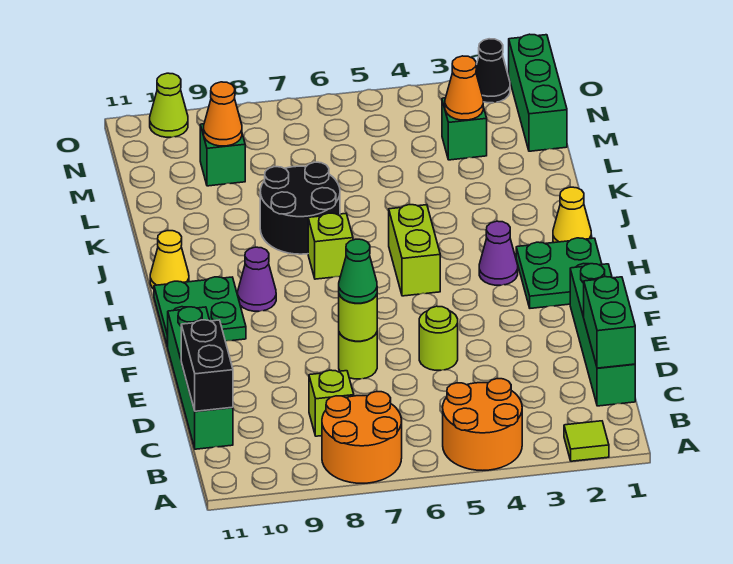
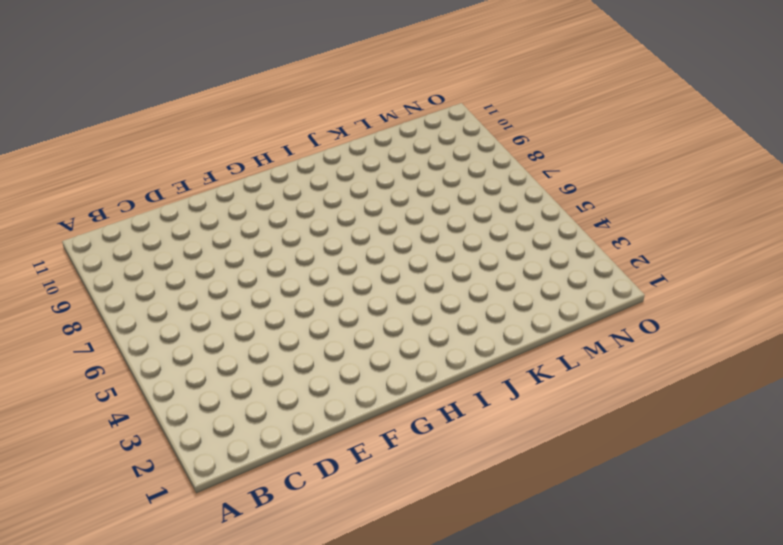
none -> lime 1x1 tile [564,421,609,461]
none -> orange 2x2 round brick [443,379,522,470]
none -> orange 2x2 round brick [322,391,402,483]

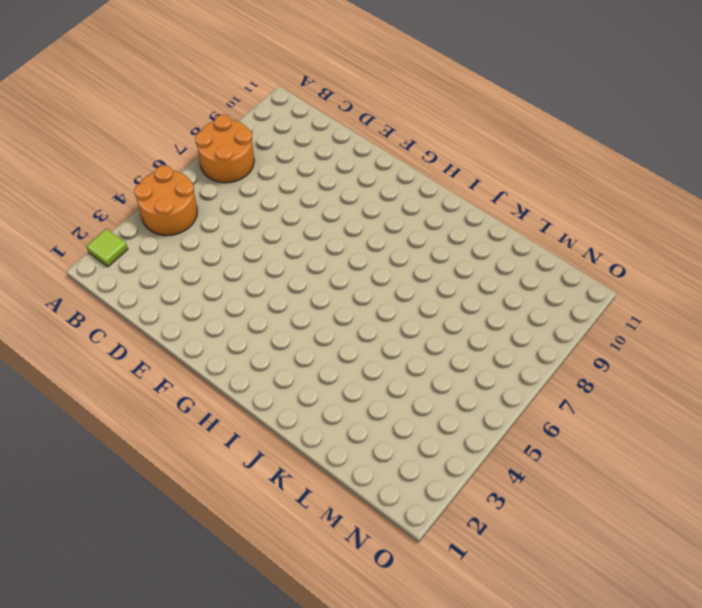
none -> green 1x4 brick [570,264,635,406]
none -> lime 1x1 brick [309,370,354,436]
none -> green 1x4 brick [167,307,233,449]

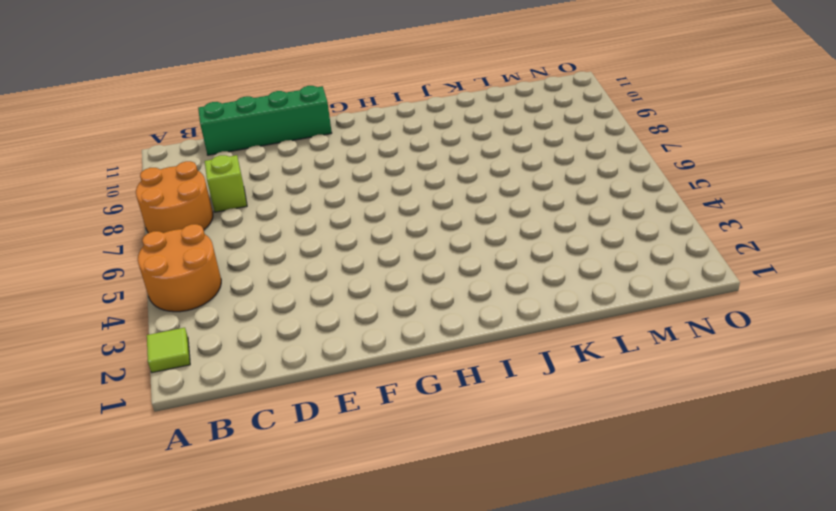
none -> green 1x4 brick [570,264,635,406]
none -> lime 1x1 round brick [419,306,458,370]
none -> lime 1x1 round brick [339,332,377,379]

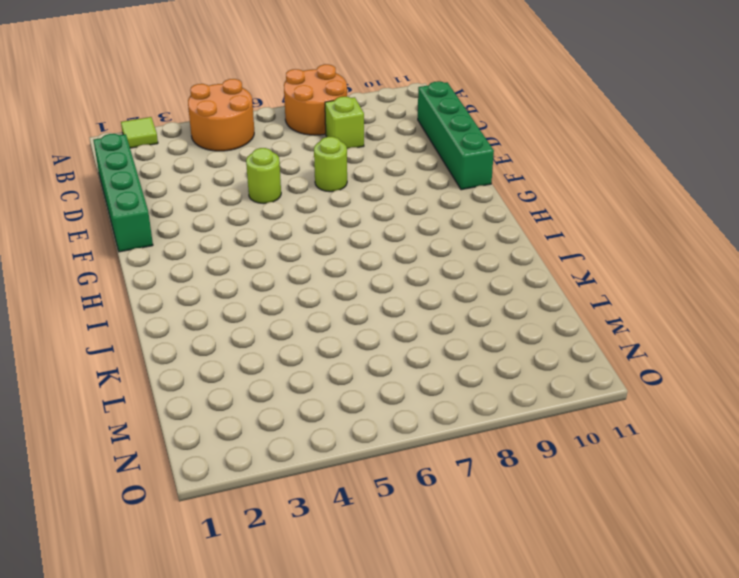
none -> green 2x2 plate [516,238,602,308]
none -> green 2x2 plate [154,277,246,347]
none -> purple 1x1 cone [479,221,518,285]

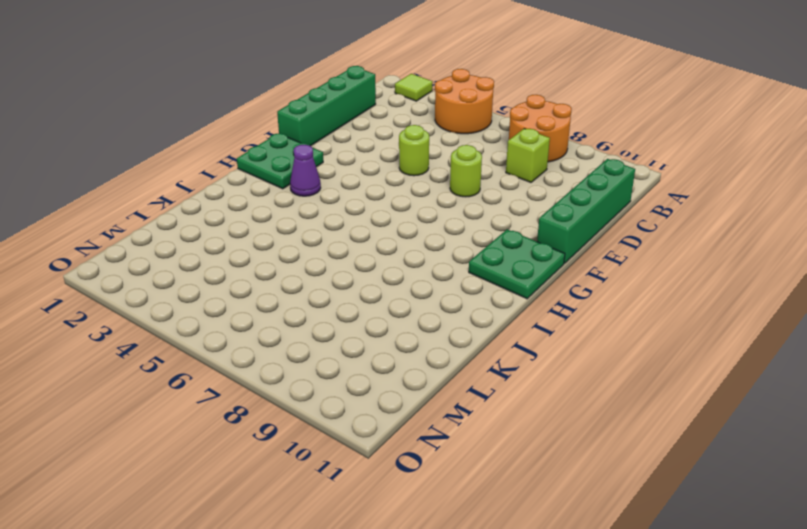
none -> lime 1x2 brick [389,205,440,296]
none -> purple 1x1 cone [238,247,276,311]
none -> yellow 1x1 cone [553,187,591,243]

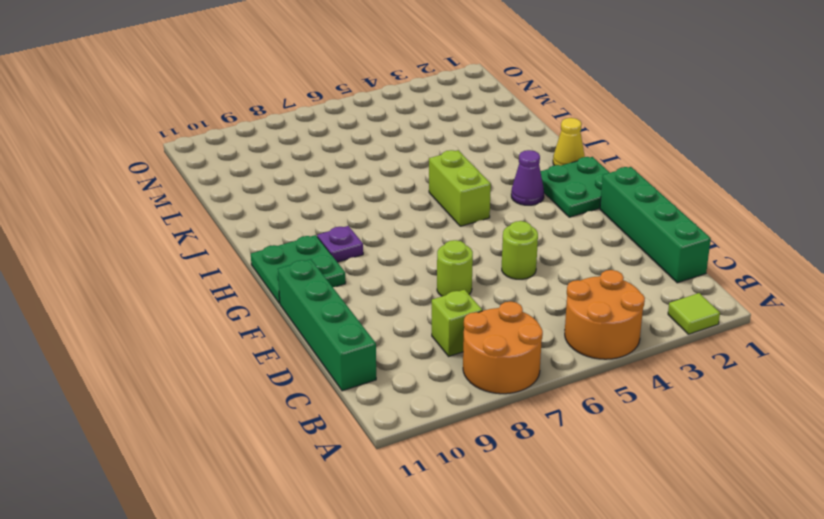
purple 1x1 plate [317,226,363,262] -> purple 1x1 cone [238,247,276,311]
none -> lime 1x1 brick [308,213,353,279]
none -> yellow 1x1 cone [150,231,189,289]
none -> black 2x2 round brick [260,162,340,254]

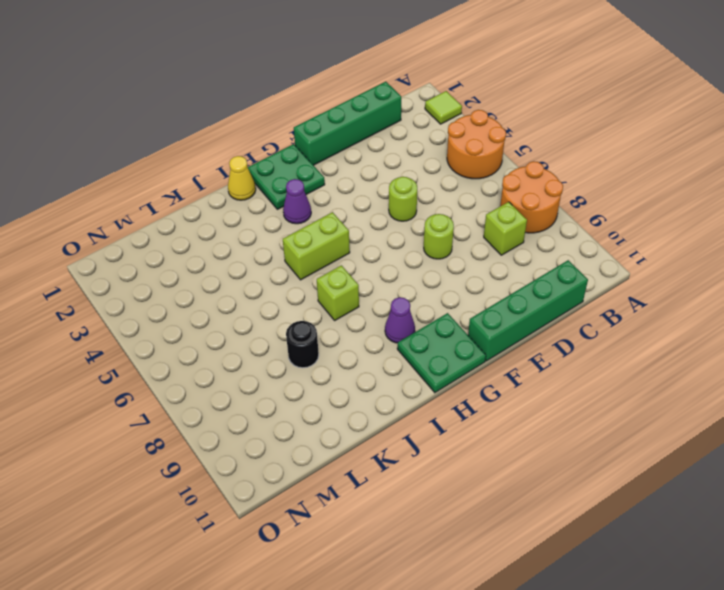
black 1x1 round brick [286,321,319,368] -> black 2x2 round brick [260,162,340,254]
none -> yellow 1x1 cone [150,231,189,289]
none -> green 1x3 brick [509,34,567,151]
none -> green 1x1 brick [442,98,487,160]

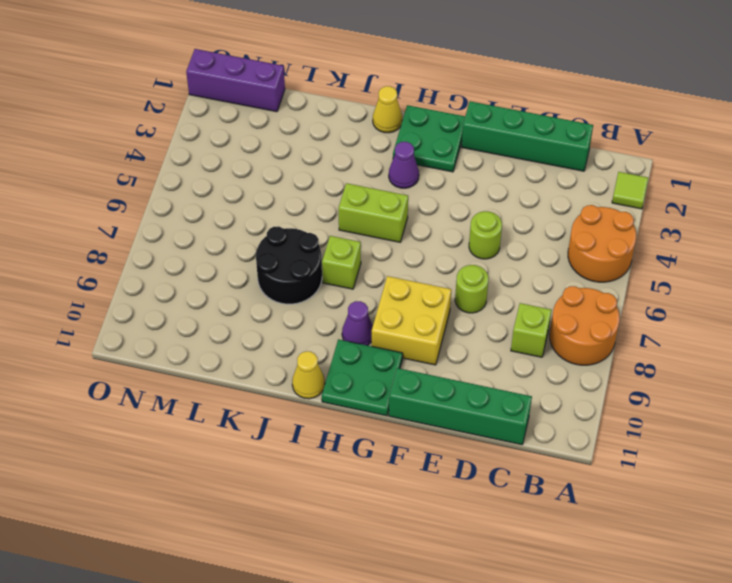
yellow 2x2 brick [372,276,451,365] -> none
purple 1x3 brick [186,49,285,112] -> green 1x3 brick [509,34,567,151]
none -> green 1x1 brick [442,98,487,160]
none -> green 1x1 brick [200,124,245,186]
none -> black 1x1 cone [476,39,510,103]

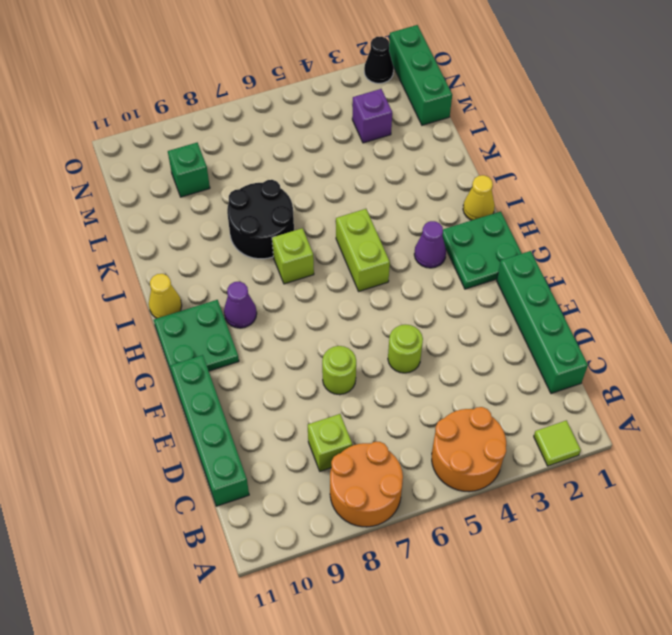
purple 1x1 brick [352,89,392,143] -> green 1x1 brick [442,98,487,160]
none -> lime 1x1 cone [150,73,188,137]
none -> green 1x2 brick [584,277,635,368]
none -> black 1x2 brick [181,320,233,411]

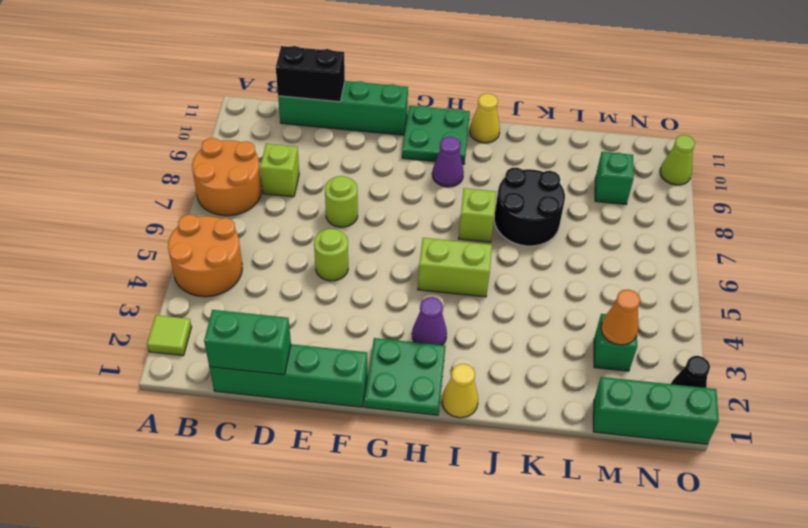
none -> lime 1x1 round brick [339,294,377,341]
none -> orange 1x1 cone [204,82,242,146]
none -> green 1x1 cone [339,239,377,303]

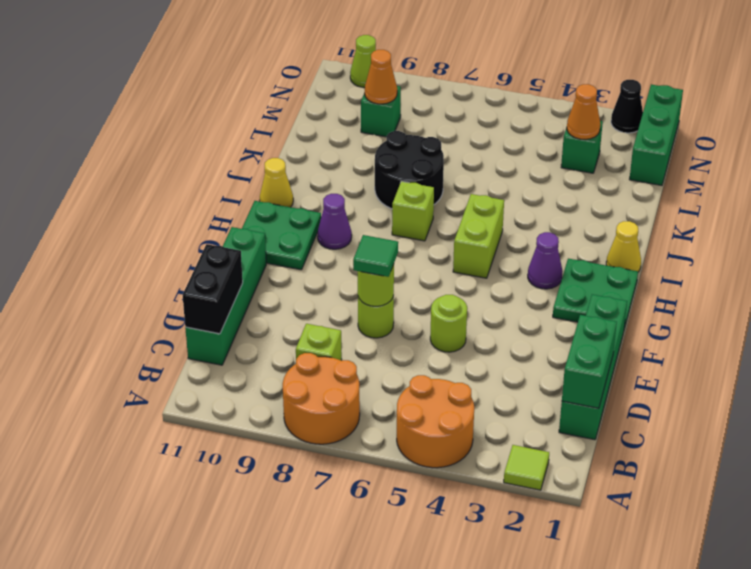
green 1x1 tile [353,235,398,277] -> green 1x1 cone [339,239,377,303]

